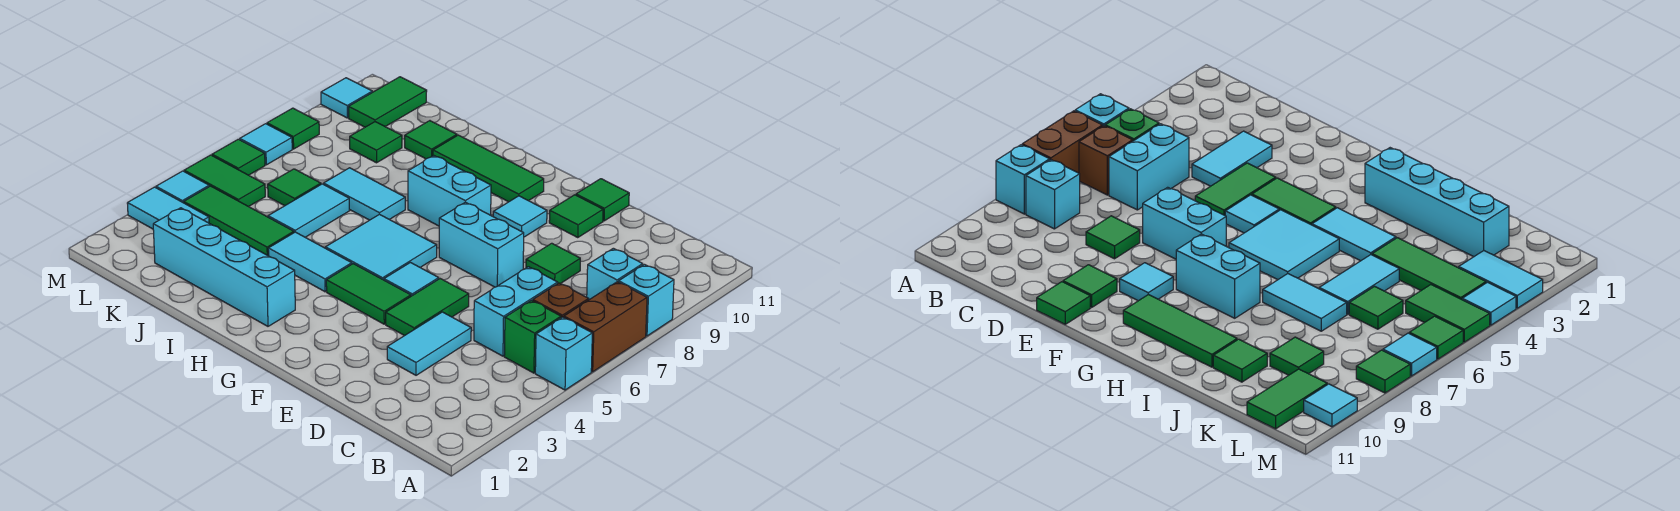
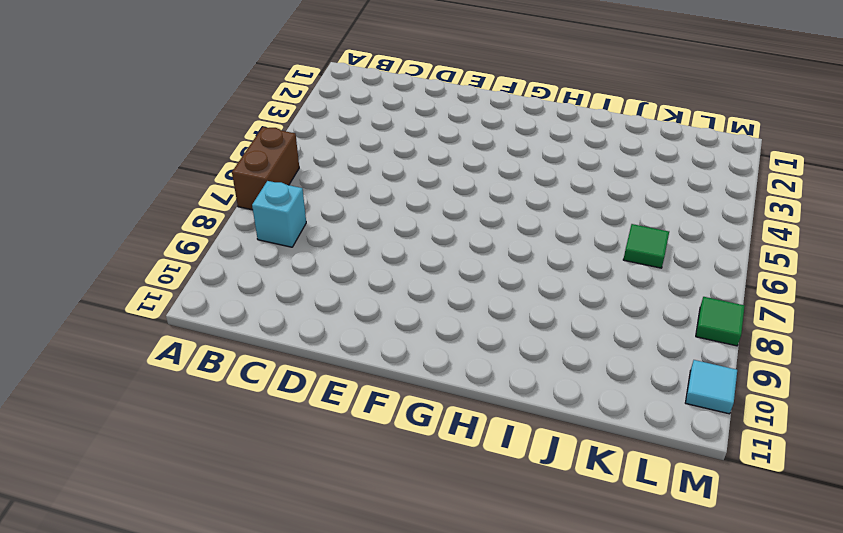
none -> cyan 1x1 brick [535,317,592,390]
none -> cyan 1x1 brick [619,264,674,336]
none -> green 1x1 brick [504,301,561,373]
none -> brown 1x1 brick [533,283,589,318]

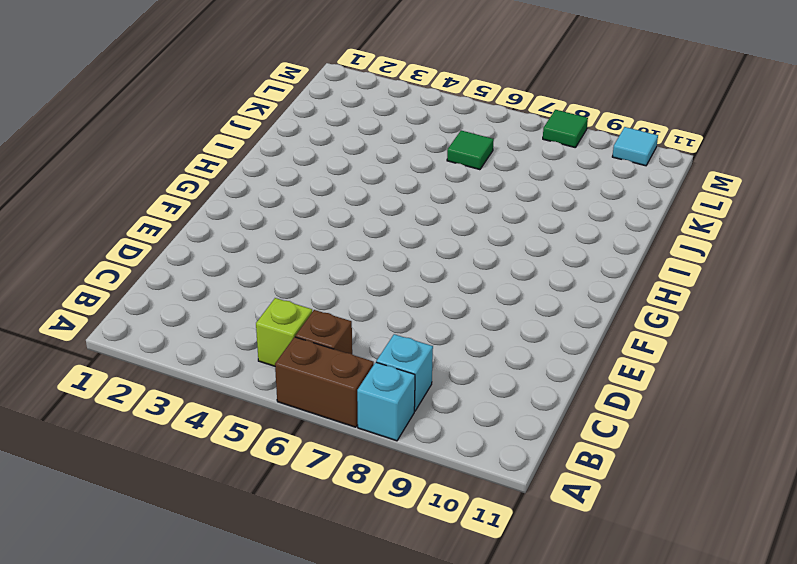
lime 1x1 brick [256,298,312,366] -> green 1x1 brick [504,301,561,373]
none -> cyan 1x1 brick [535,317,592,390]
none -> cyan 1x2 brick [474,267,558,356]
none -> cyan 1x2 tile [387,312,471,375]
none -> green 1x1 tile [526,243,580,284]

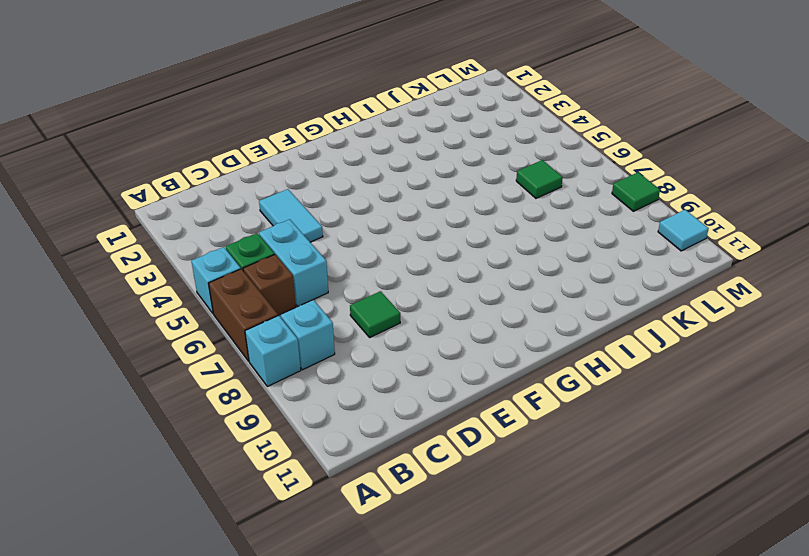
none -> green 1x2 tile [386,279,469,336]
none -> cyan 1x2 brick [439,202,524,287]
none -> green 1x1 tile [549,195,603,238]
none -> green 1x1 tile [576,179,629,221]

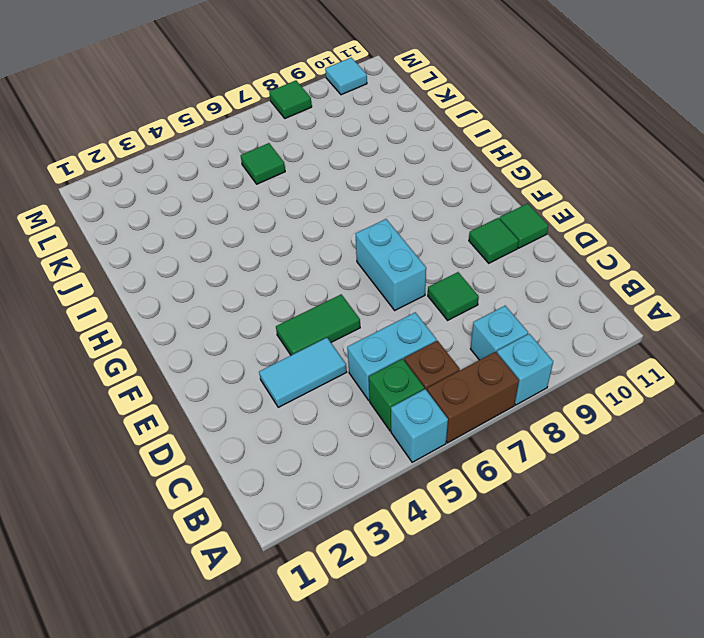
none -> green 1x2 tile [326,264,411,324]
none -> cyan 1x1 tile [384,263,439,296]
none -> cyan 1x1 tile [493,196,547,237]
none -> cyan 2x2 tile [325,214,437,280]

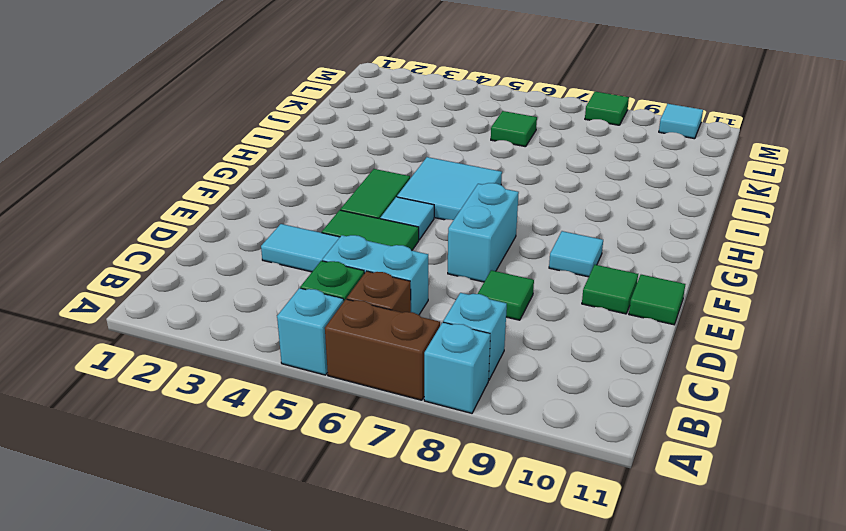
none -> cyan 1x2 brick [408,156,491,226]
none -> green 1x3 tile [433,135,544,202]
none -> cyan 1x4 brick [153,208,295,326]
none -> cyan 1x2 tile [268,232,352,292]

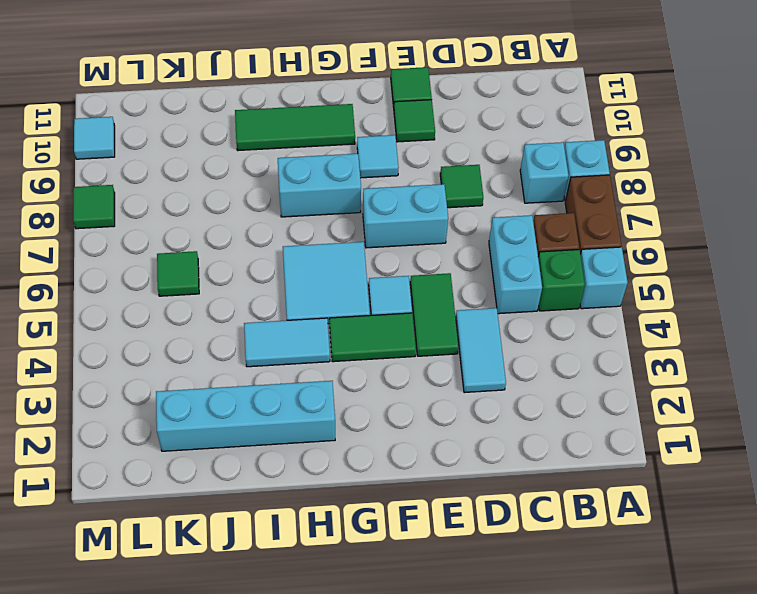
none -> cyan 1x2 tile [324,168,405,220]
none -> green 1x3 tile [184,186,294,256]
none -> cyan 1x2 tile [268,184,349,237]
none -> green 1x1 tile [405,121,457,159]

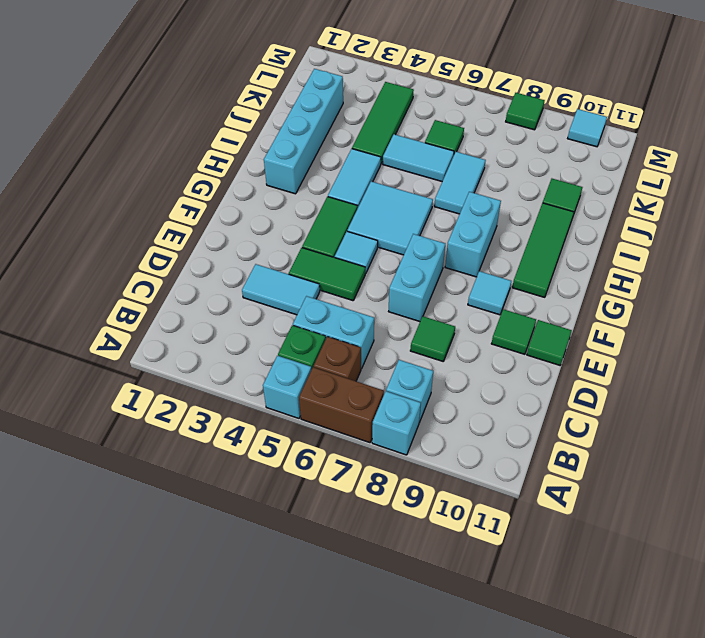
none -> green 1x1 tile [350,122,402,163]
none -> cyan 1x2 tile [127,187,209,229]
none -> green 1x2 tile [184,155,265,207]
none -> green 1x2 tile [349,77,427,127]

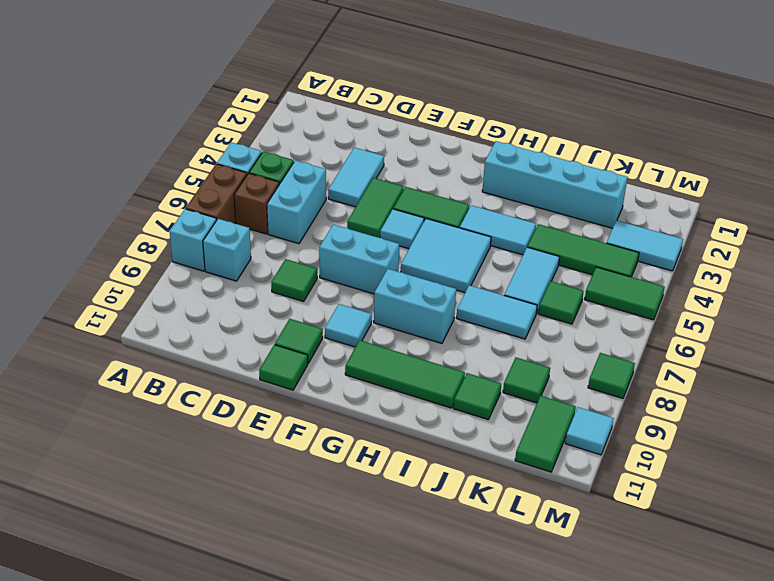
none -> cyan 1x1 tile [156,171,209,203]
none -> green 1x1 tile [212,139,265,175]
none -> cyan 1x1 tile [240,124,292,165]

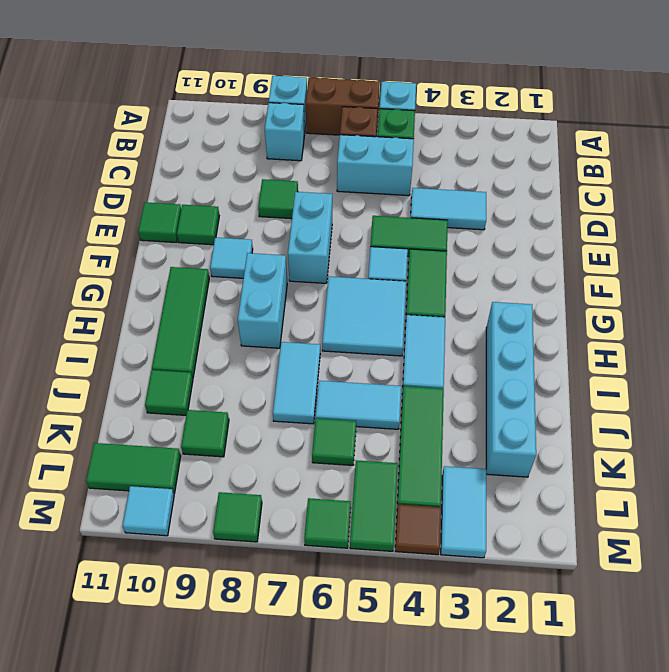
brown 1x1 tile [395,505,441,555] -> cyan 1x1 tile [156,171,209,203]
none -> cyan 1x1 tile [240,124,292,165]

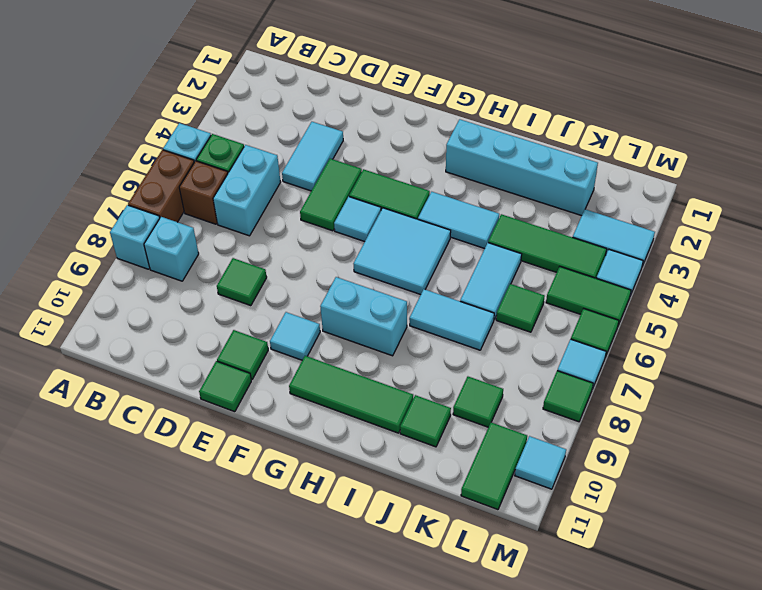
none -> cyan 1x2 brick [439,202,524,287]

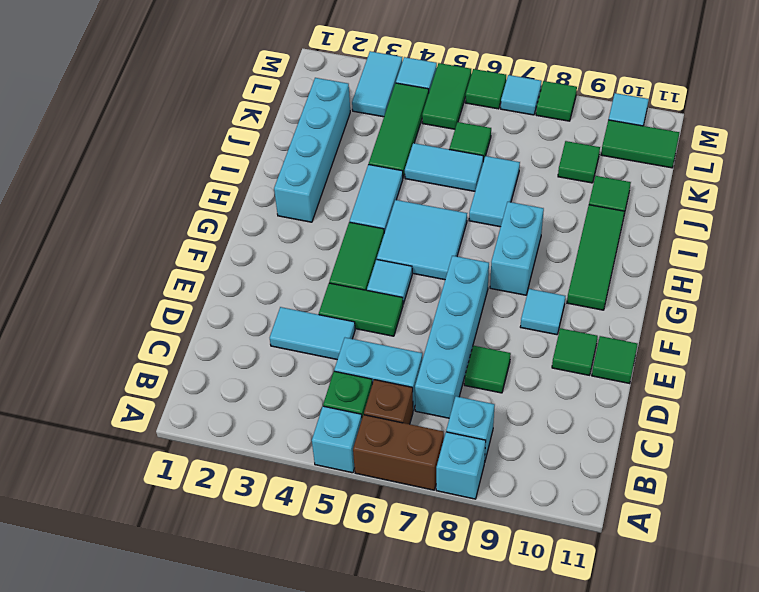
cyan 1x4 brick [415,256,489,418] -> cyan 1x2 brick [439,202,524,287]

